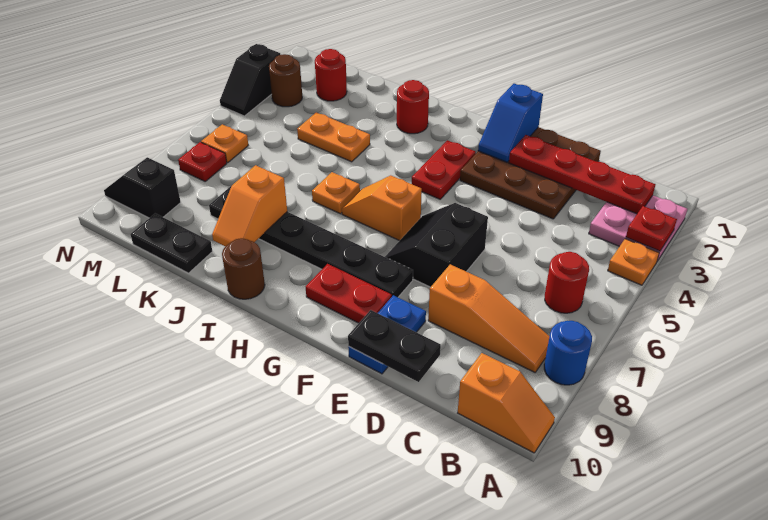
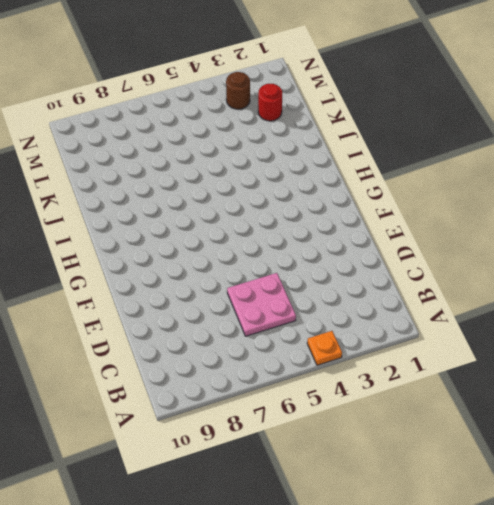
pink 2x2 plate [227,273,296,336] -> pink 2x2 plate moved to [589,196,687,261]
none -> blue 1x1 round brick [544,321,592,385]
none -> orange 1x2 slope [458,353,555,453]
none -> red 1x1 round brick [545,252,589,313]

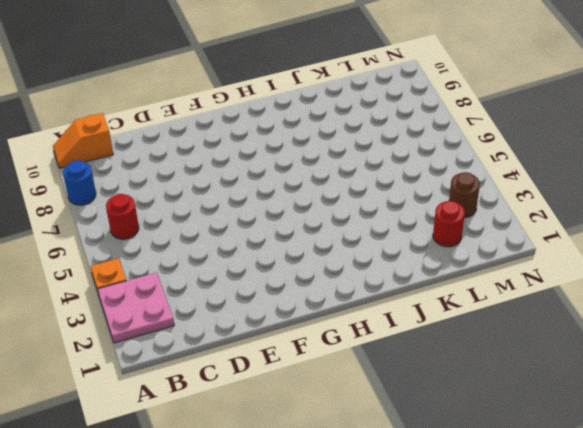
none -> orange 1x3 slope [428,264,550,372]
none -> brown 3x3 plate [460,127,601,219]
none -> black 2x2 slope [385,203,488,287]

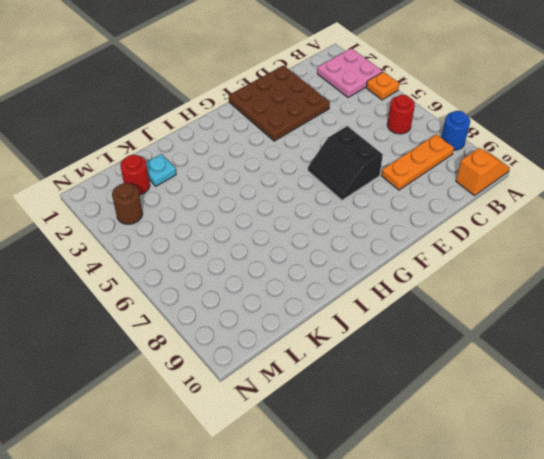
orange 1x3 plate [381,134,454,190] -> orange 1x3 slope [428,264,550,372]
cyan 1x1 plate [146,154,176,186] -> none
none -> blue 1x2 plate [348,295,426,374]
none -> black 1x6 plate [209,186,413,297]
none -> red 1x2 plate [306,264,392,323]

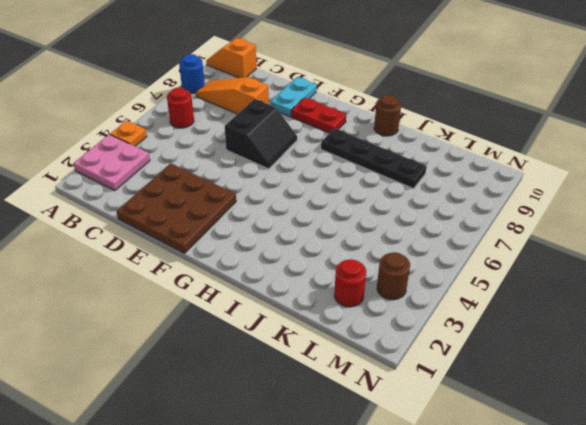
cyan 1x2 plate [270,77,317,117] -> blue 1x2 plate [348,295,426,374]
black 1x4 plate [321,128,427,189] -> black 1x6 plate [209,186,413,297]
none -> red 1x2 plate [412,140,476,199]
none -> orange 1x2 slope [342,175,422,241]
none -> red 1x1 round brick [397,80,429,134]

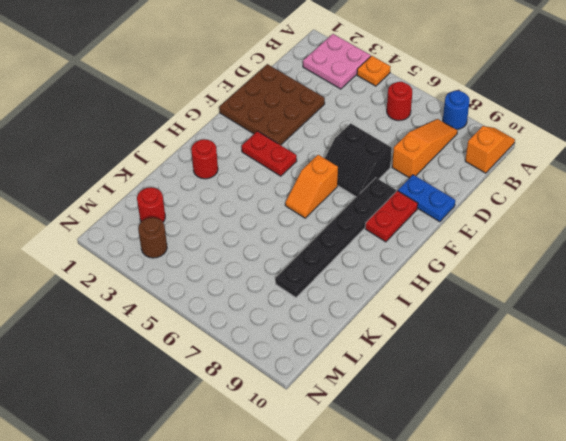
none -> orange 1x1 plate [312,172,360,214]
none -> brown 1x1 round brick [222,238,265,299]
none -> orange 1x2 plate [297,112,370,162]

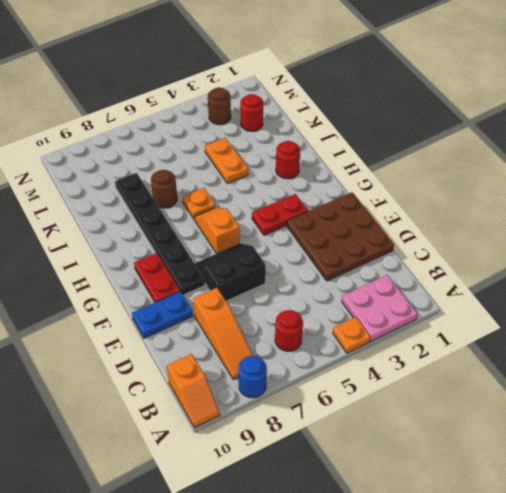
brown 1x1 round brick [151,170,177,208] -> brown 1x1 round brick moved to [222,238,265,299]
none -> black 1x2 plate [130,214,212,273]
none -> orange 1x1 plate [201,124,248,163]
none -> red 1x1 plate [178,142,227,181]

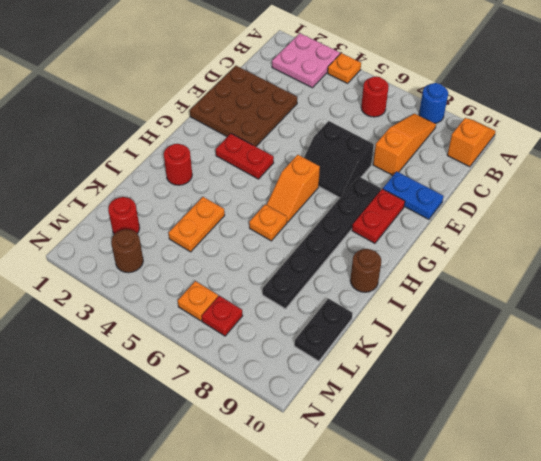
none -> black 1x2 slope [104,157,181,218]
none -> black 1x2 slope [220,44,280,116]
none -> red 1x1 plate [626,206,677,251]

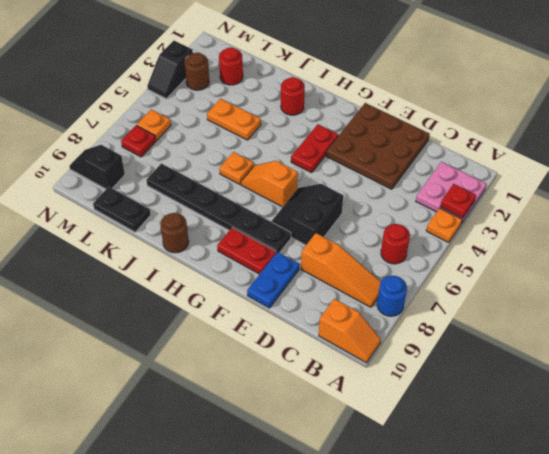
none -> red 1x4 plate [509,135,656,214]
none -> black 1x2 plate [348,310,441,382]
none -> blue 1x2 slope [478,84,543,162]

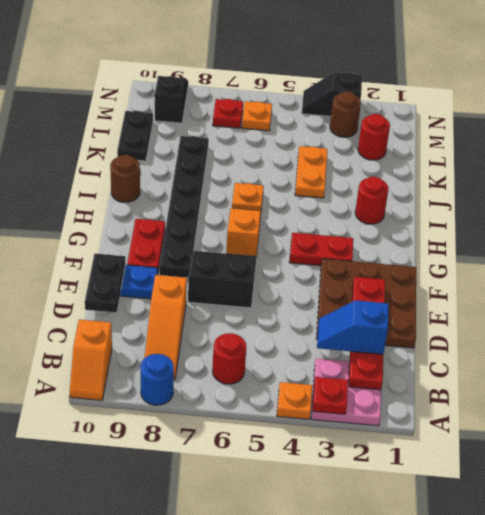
blue 1x2 slope [317,300,389,354] -> blue 1x2 slope moved to [478,84,543,162]
none -> orange 1x2 slope [212,165,287,246]

